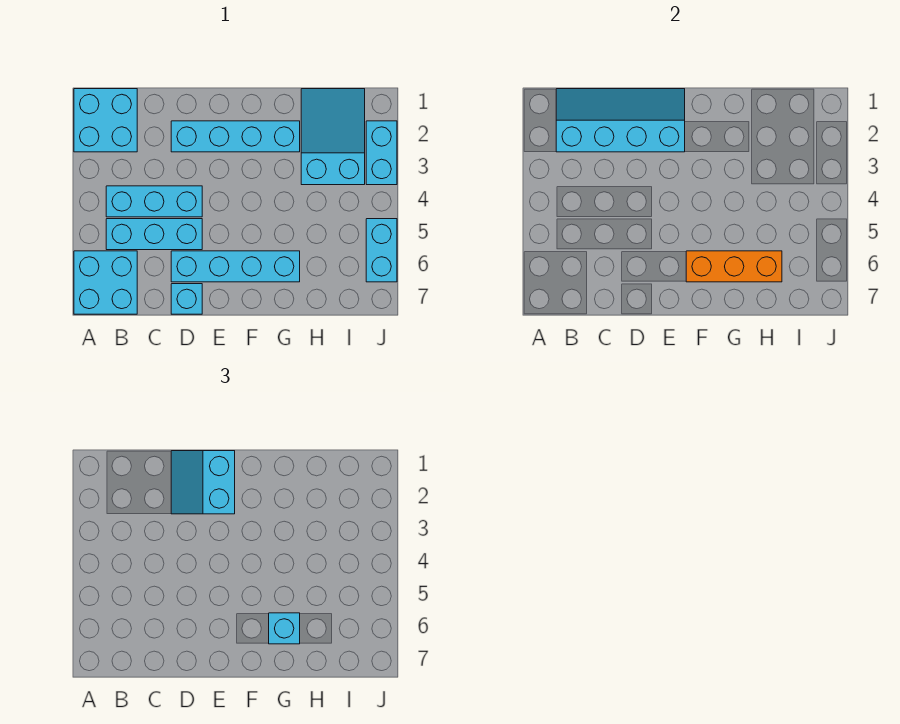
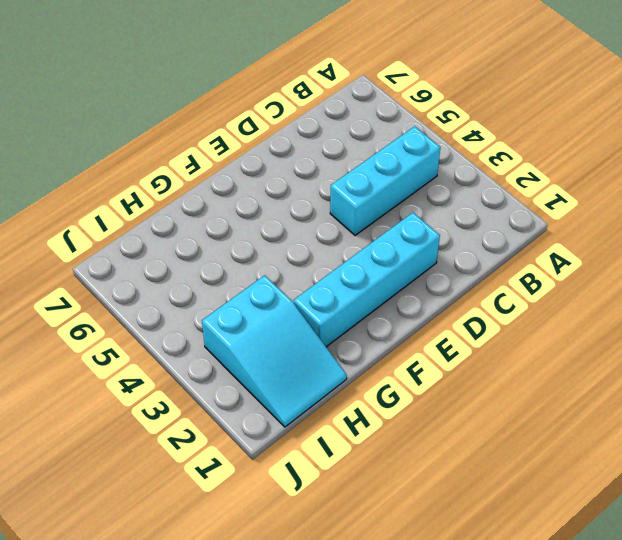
none -> cyan 2x2 brick [74,89,137,152]
none -> cyan 2x2 brick [74,251,137,314]
none -> cyan 1x3 brick [106,219,202,250]

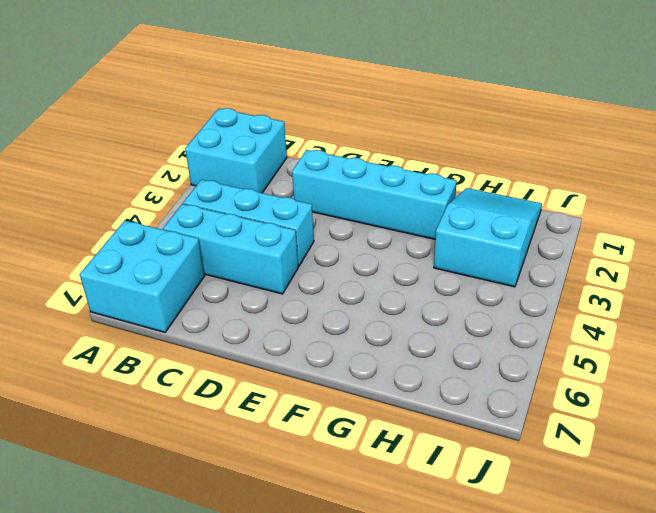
none -> cyan 1x4 brick [171,251,300,282]
none -> cyan 1x1 brick [171,284,202,314]
none -> cyan 1x2 brick [366,121,397,185]

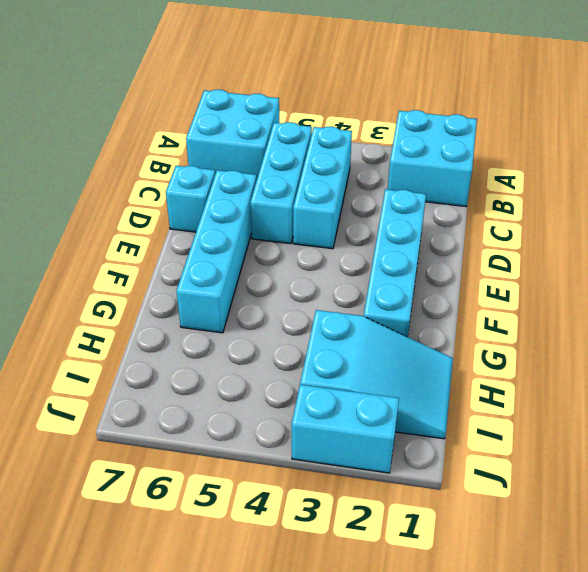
none -> cyan 1x2 brick [366,219,397,282]
none -> cyan 2x4 slope [556,89,685,152]
none -> orange 1x3 brick [686,251,782,282]

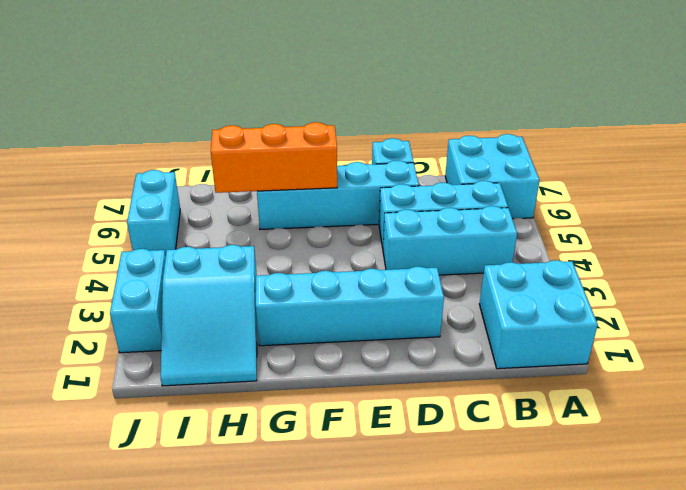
none -> cyan 2x4 slope [556,89,685,152]
none -> cyan 2x2 slope [171,451,235,514]
none -> cyan 1x1 brick [269,613,300,644]

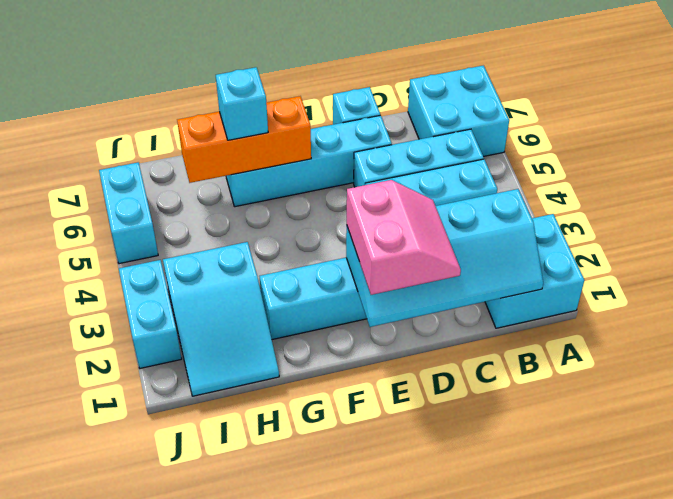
pink 2x2 slope [347,180,461,295] -> cyan 2x2 slope [171,451,235,514]

